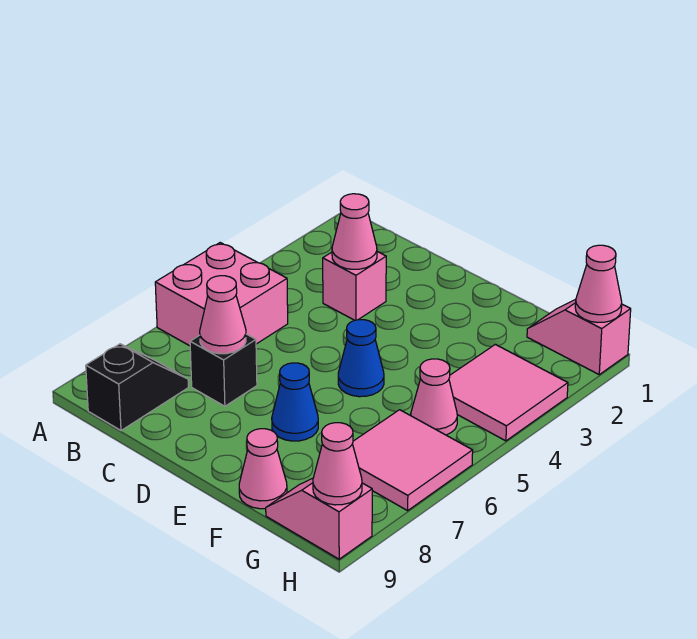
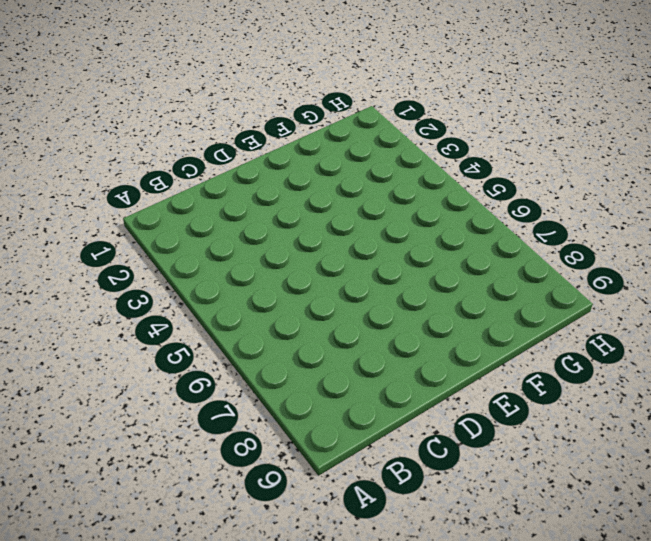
none -> pink 2x2 brick [155,243,288,346]
none -> black 1x2 slope [86,344,188,430]
none -> pink 1x1 brick [323,252,386,320]

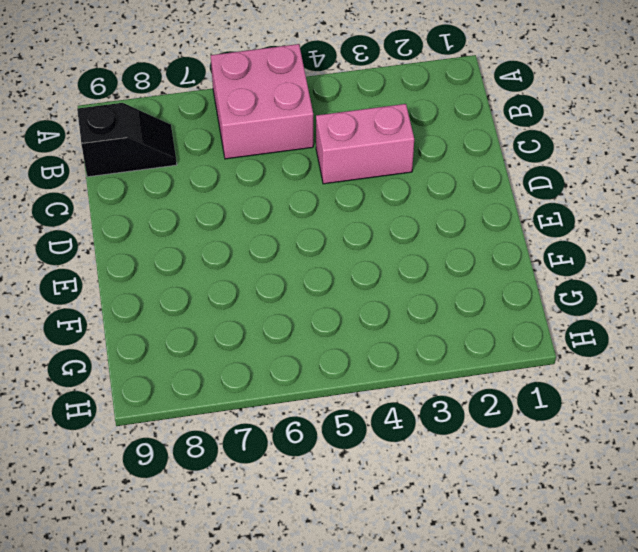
pink 1x2 brick [316,104,414,184] -> pink 1x1 brick [323,252,386,320]
none -> black 1x1 brick [190,334,257,406]
none -> blue 1x1 cone [338,320,384,397]
none -> blue 1x1 cone [272,363,318,441]

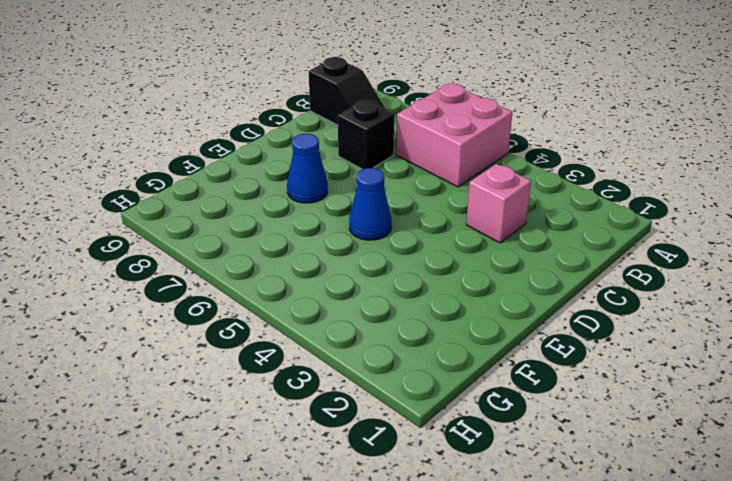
none -> pink 1x1 cone [239,429,287,509]
none -> pink 1x2 slope [527,300,631,374]
none -> pink 2x2 tile [449,344,568,441]

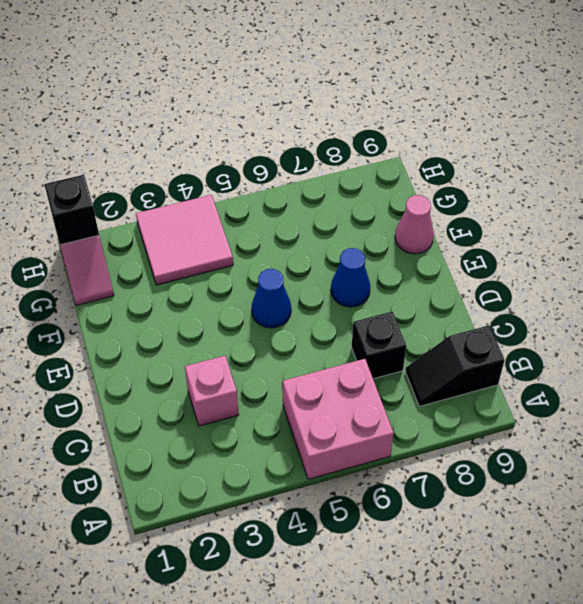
black 1x1 brick [44,175,99,245] -> pink 1x1 cone [575,245,622,323]
none -> pink 1x1 cone [411,359,457,435]
none -> pink 2x2 tile [352,410,473,511]
none -> pink 1x2 slope [266,478,372,559]

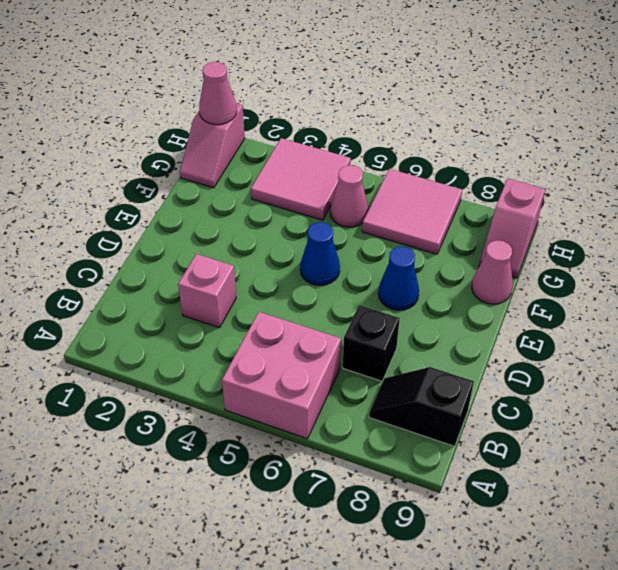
none -> pink 1x1 cone [332,194,377,269]
none -> pink 1x1 cone [200,276,246,354]
none -> pink 1x1 cone [313,423,362,505]

